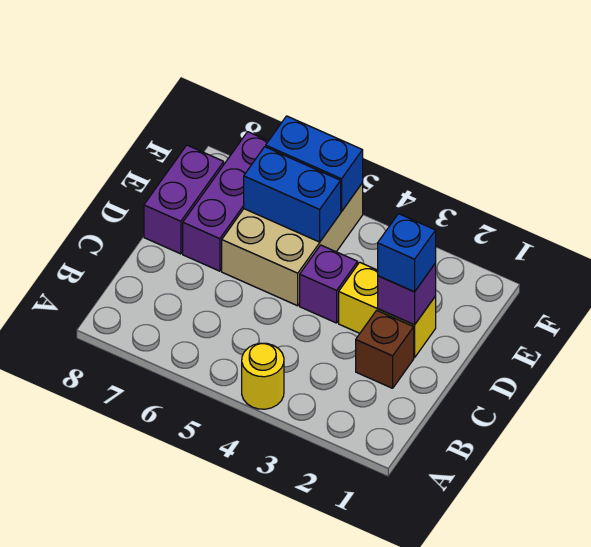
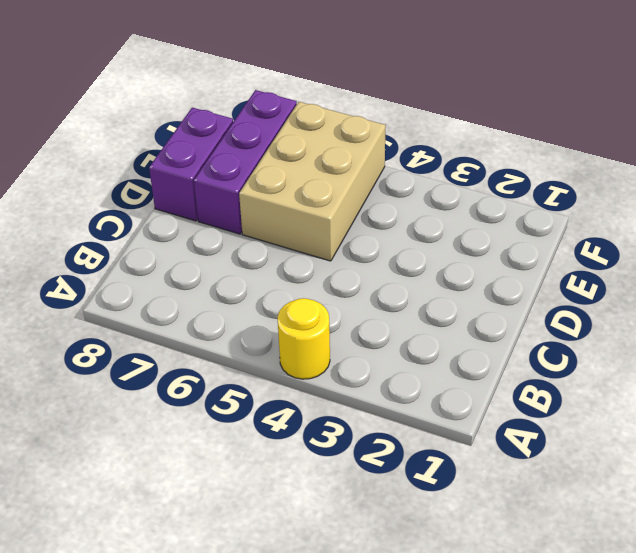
none -> brown 1x1 brick [356,310,414,388]
none -> yellow 1x2 brick [339,262,436,358]

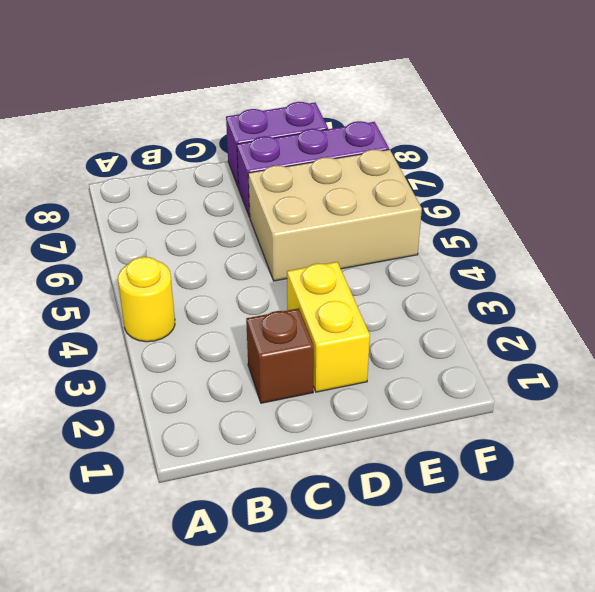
none -> purple 1x1 brick [300,245,358,323]
none -> purple 1x1 brick [378,263,436,325]

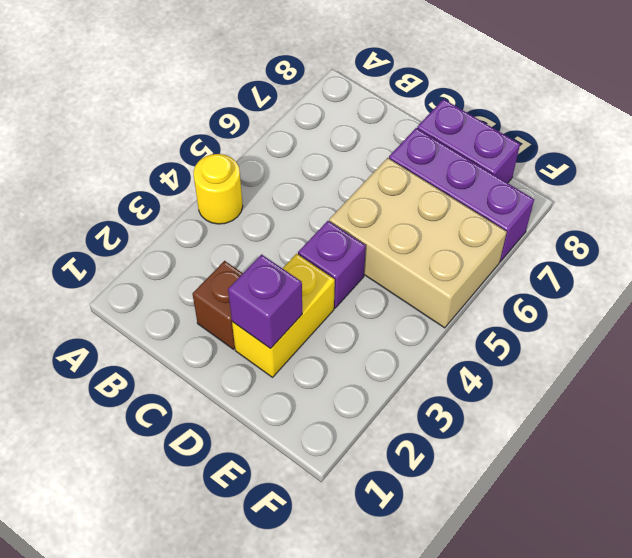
none -> blue 1x2 brick [244,147,341,242]
none -> blue 1x2 brick [266,116,363,211]

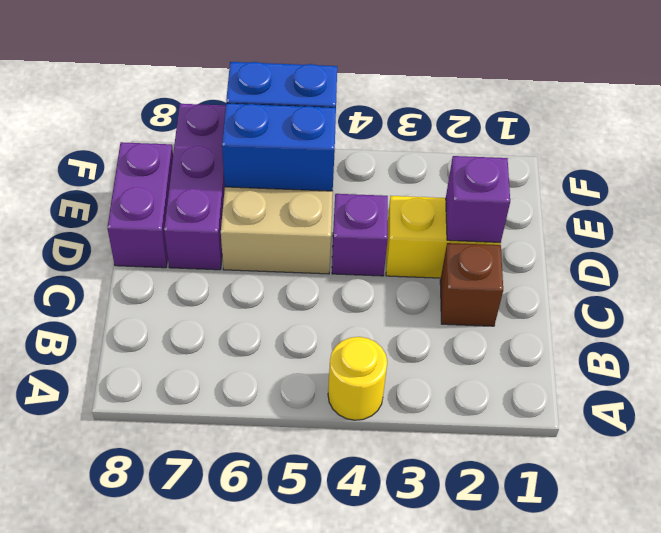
none -> blue 1x1 brick [378,214,436,292]

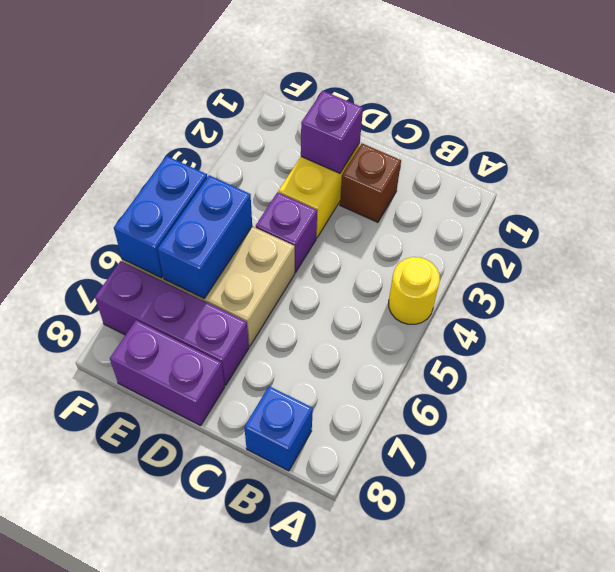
blue 1x1 brick [244,386,313,471] -> blue 1x1 brick moved to [378,214,436,292]

